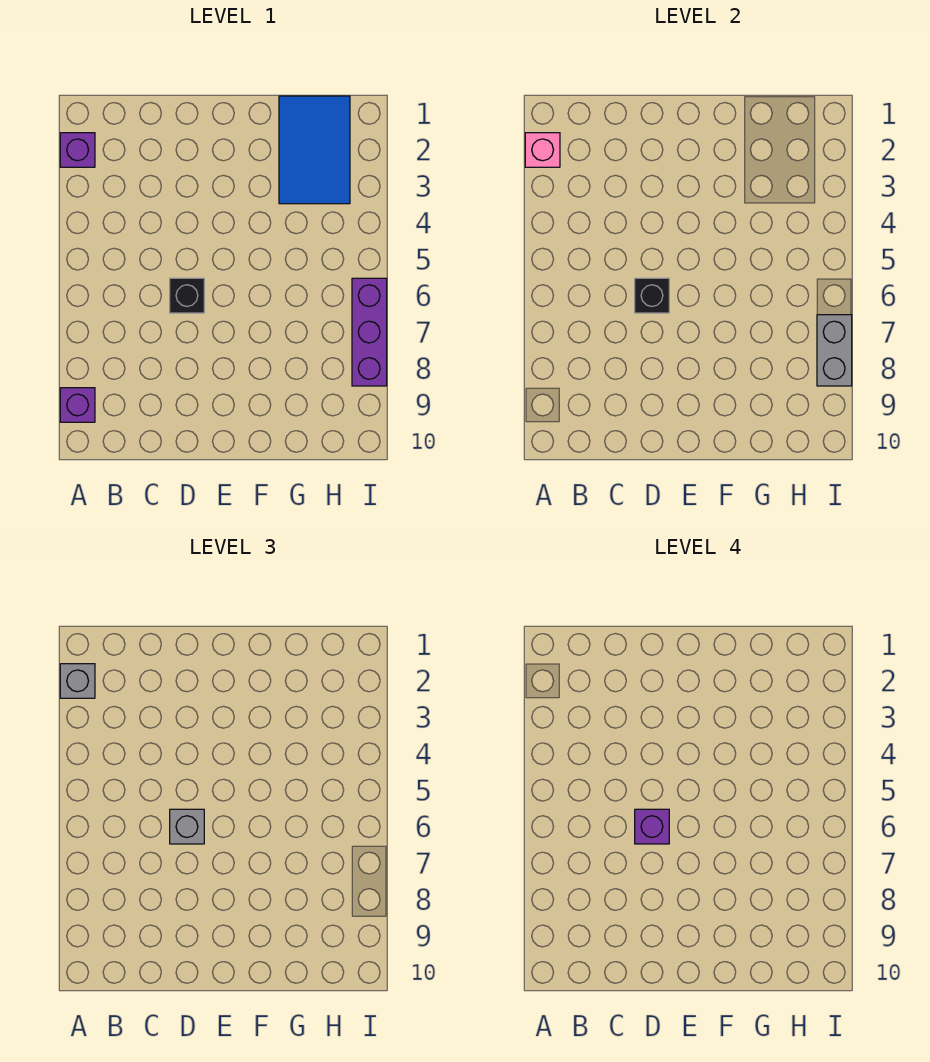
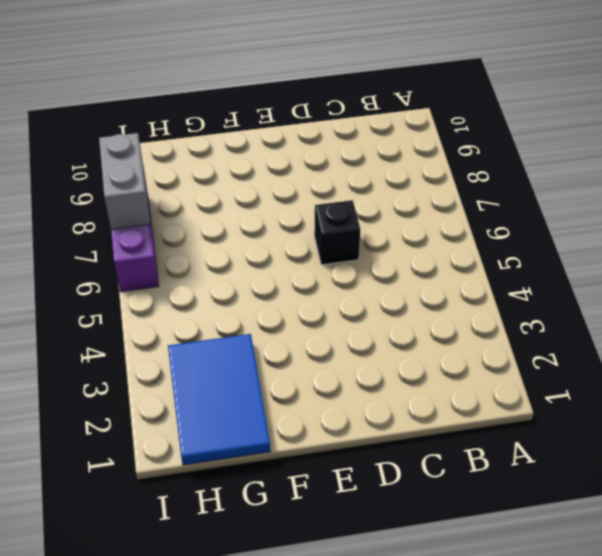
none -> purple 1x1 brick [60,133,95,167]
none -> purple 1x1 brick [60,388,95,422]

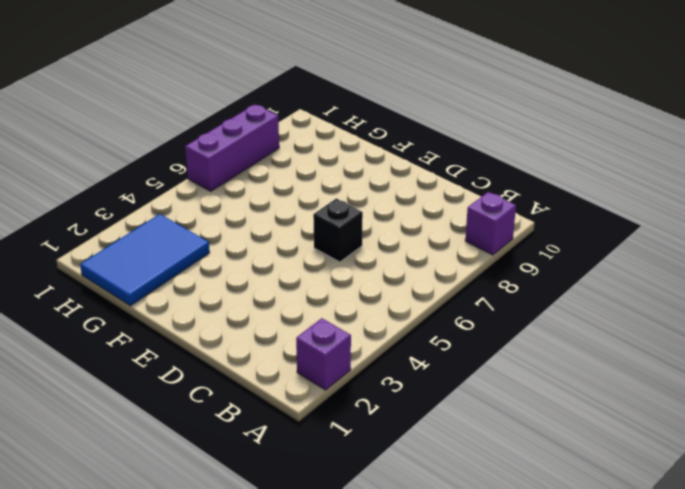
none -> pink 1x1 brick [525,133,560,167]
none -> black 1x1 brick [635,278,669,313]

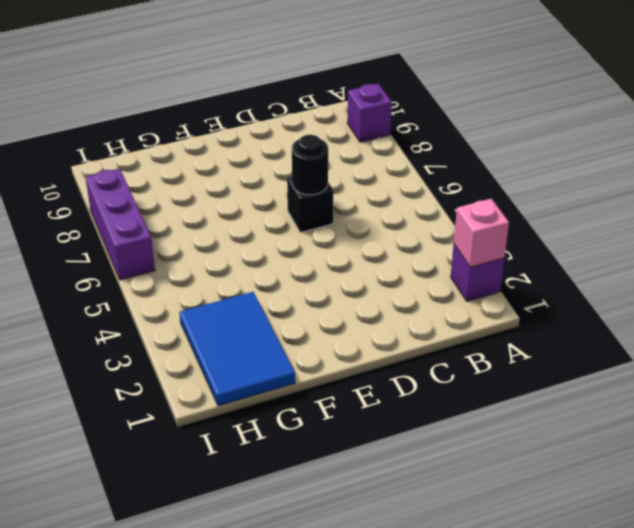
black 1x1 round brick [292,135,328,195] -> black 1x1 brick [635,278,669,313]
none -> grey 1x2 brick [817,315,852,386]
none -> grey 1x1 brick [60,664,95,698]

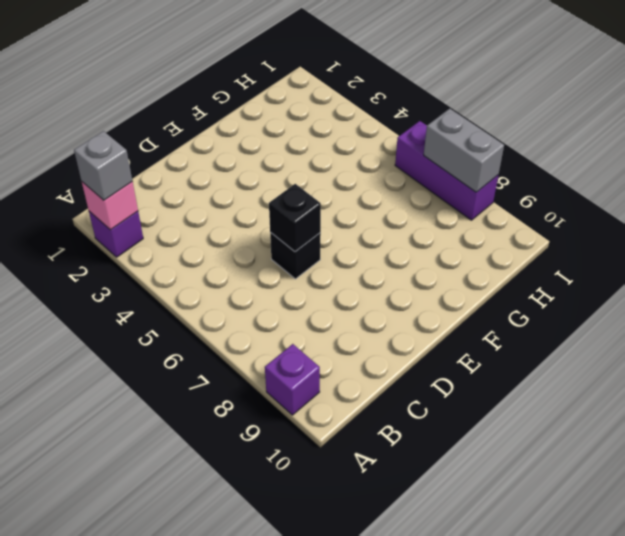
none -> blue 2x3 tile [279,96,350,204]
none -> grey 1x1 brick [170,809,204,844]

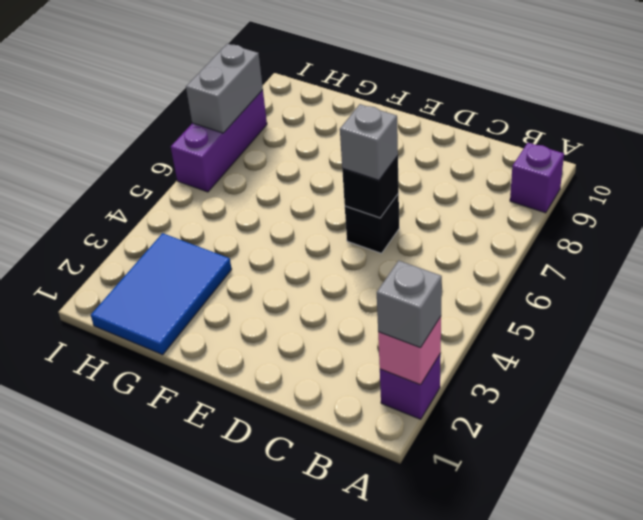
none -> purple 1x1 brick [635,809,669,844]

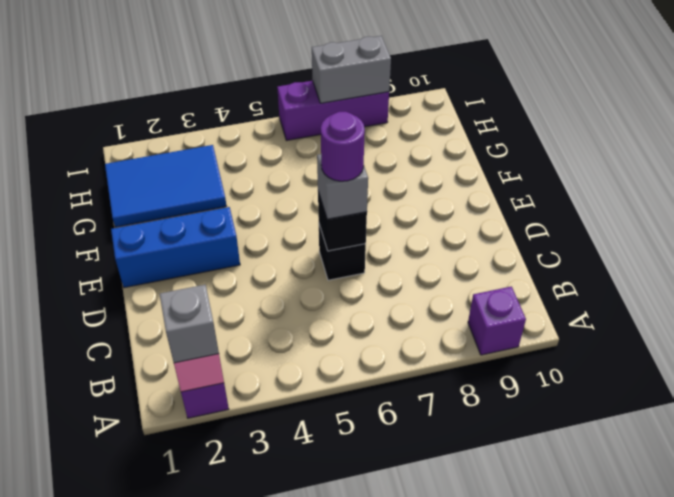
purple 1x1 round brick [321,112,365,181] -> purple 1x1 brick [635,809,669,844]
blue 1x3 brick [111,207,240,288] -> none

